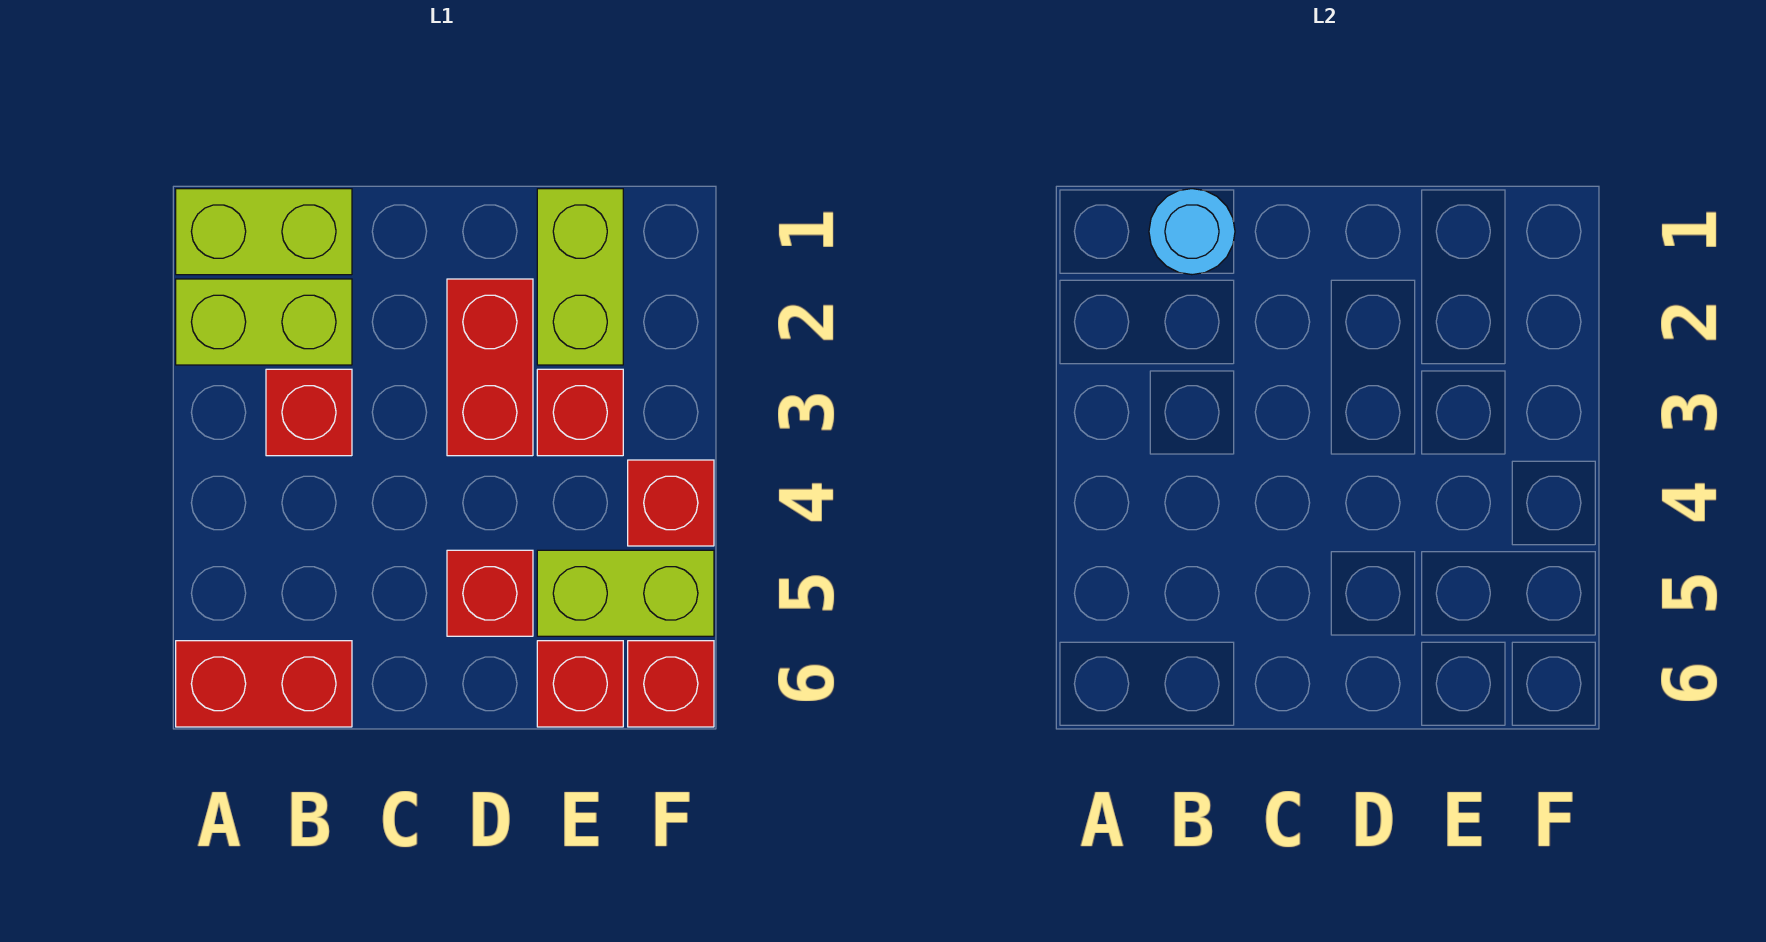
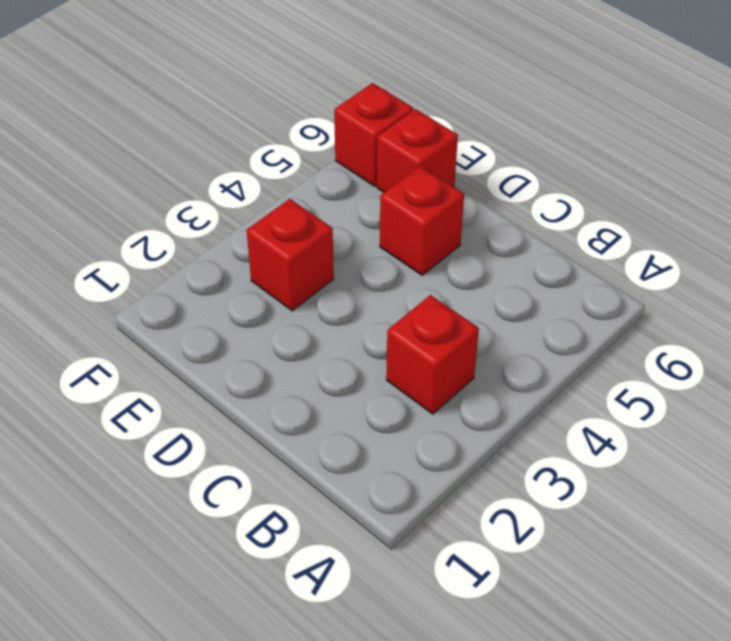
none -> lime 1x2 brick [176,189,352,275]
none -> lime 1x2 brick [176,279,352,365]
none -> red 1x2 brick [176,641,352,727]

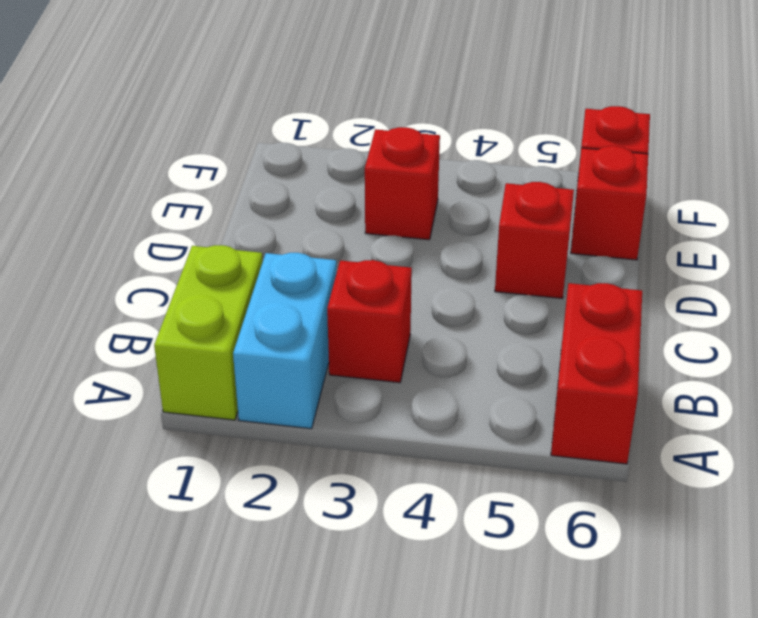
cyan 1x2 brick [233,253,337,429] -> lime 1x2 brick [176,279,352,365]
none -> red 1x2 brick [447,279,533,456]
none -> lime 1x2 brick [537,189,623,365]
none -> lime 1x2 brick [537,550,714,636]

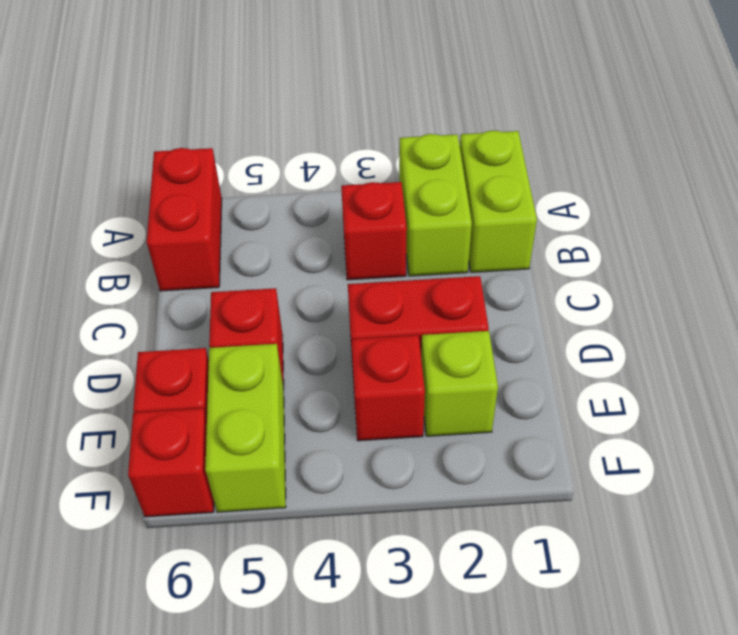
lime 1x1 brick [421,331,498,436] -> lime 1x2 brick [537,189,623,365]
none -> red 1x1 brick [628,460,714,546]
none -> cyan 1x1 round brick [1149,189,1235,275]

